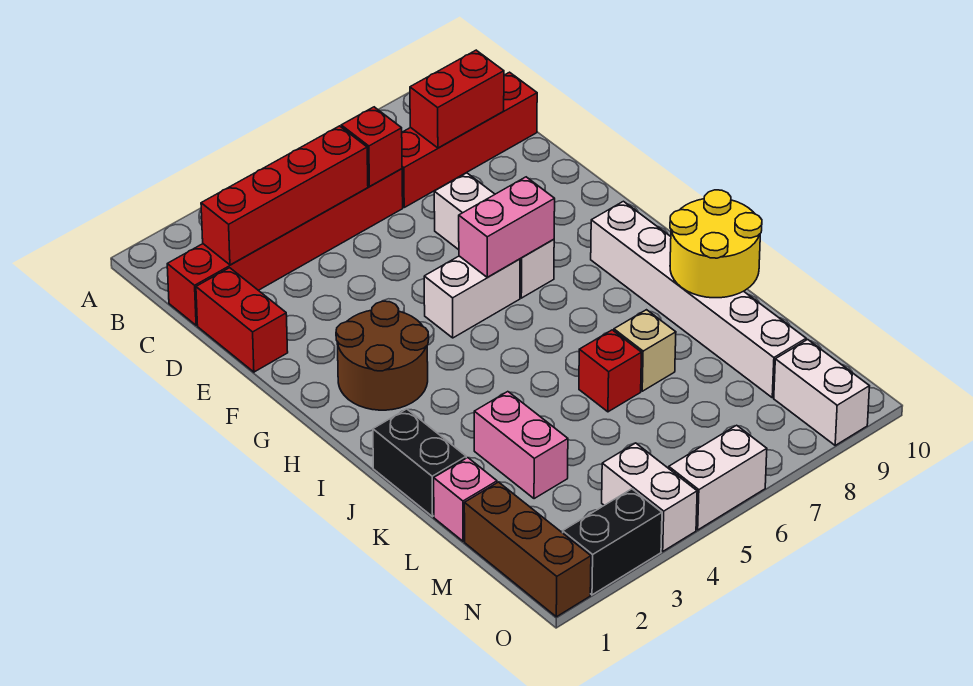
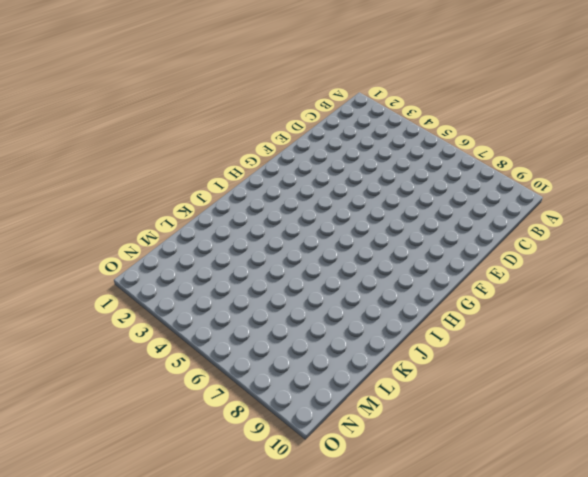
none -> red 1x6 brick [167,169,403,325]
none -> red 1x4 brick [402,72,537,207]
none -> red 1x2 brick [196,268,288,372]

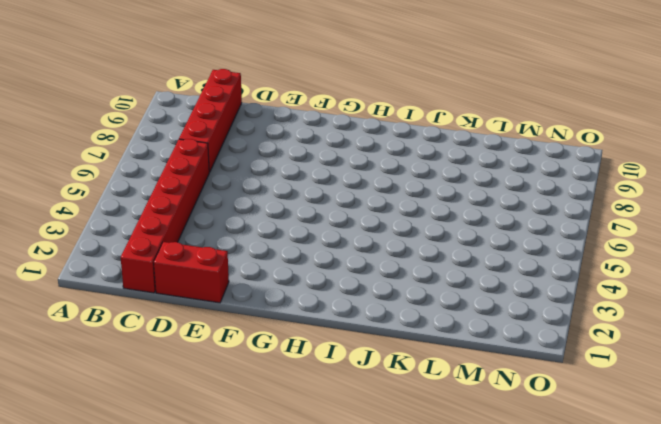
none -> white 1x3 brick [434,173,554,298]
none -> brown 2x2 round brick [336,301,429,410]
none -> white 1x2 brick [424,256,520,338]

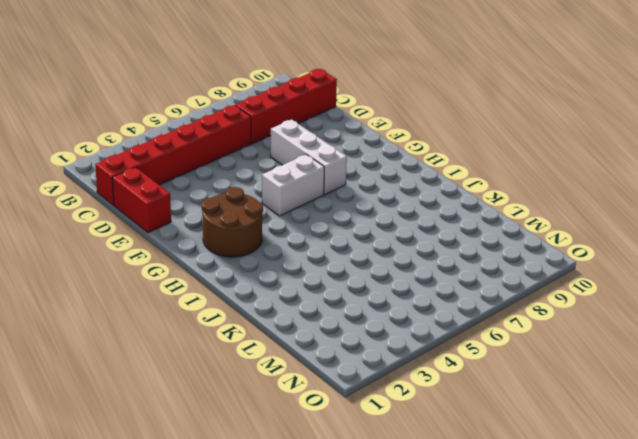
none -> white 1x6 brick [591,201,806,398]
none -> black 1x2 brick [373,409,466,517]
none -> pink 1x2 brick [474,392,568,499]

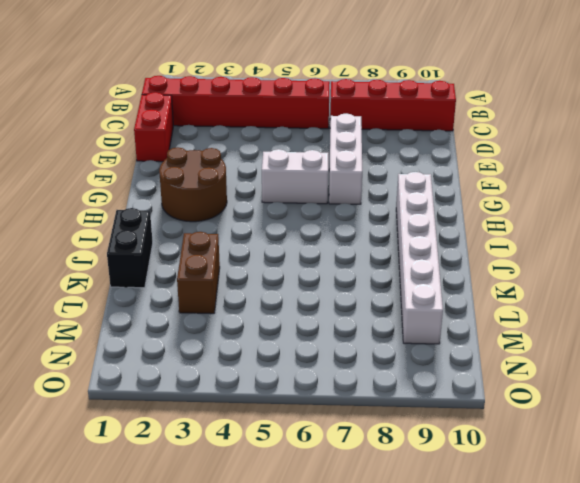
brown 1x2 brick [177,232,220,314] -> pink 1x2 brick [474,392,568,499]
none -> red 1x1 brick [579,330,642,412]
none -> tan 1x1 brick [614,310,676,391]
none -> pink 1x1 brick [434,458,497,541]

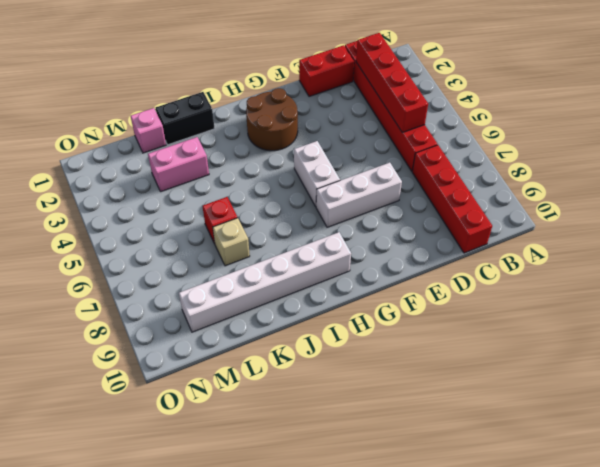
none -> brown 1x3 brick [464,482,591,617]
none -> white 1x2 brick [602,443,697,551]
none -> white 1x2 brick [774,339,870,445]

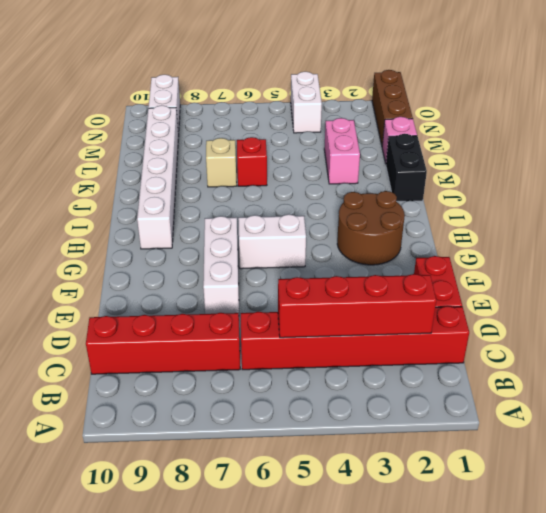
none -> black 1x2 brick [563,489,662,595]
none -> white 1x2 brick [669,425,767,530]
none -> red 1x1 brick [341,107,402,186]

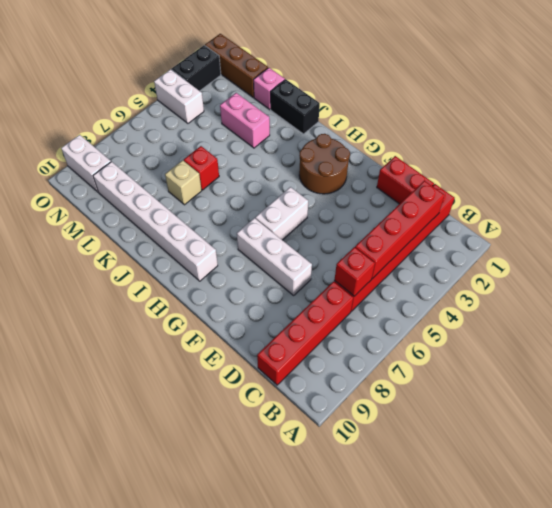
none -> white 1x2 brick [669,425,767,530]
none -> red 1x2 brick [410,50,504,148]
none -> pink 1x2 brick [459,177,555,277]

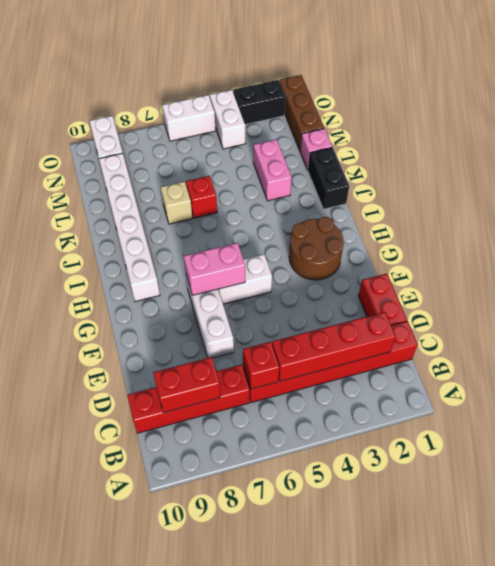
none -> yellow 2x2 round brick [670,190,762,298]

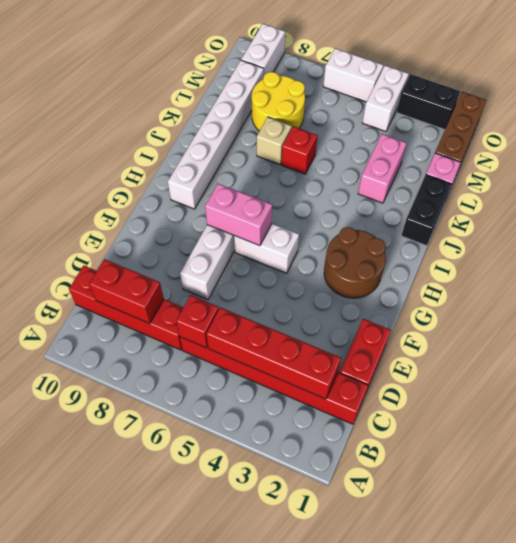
yellow 2x2 round brick [252,72,305,131] -> yellow 2x2 round brick moved to [670,190,762,298]

